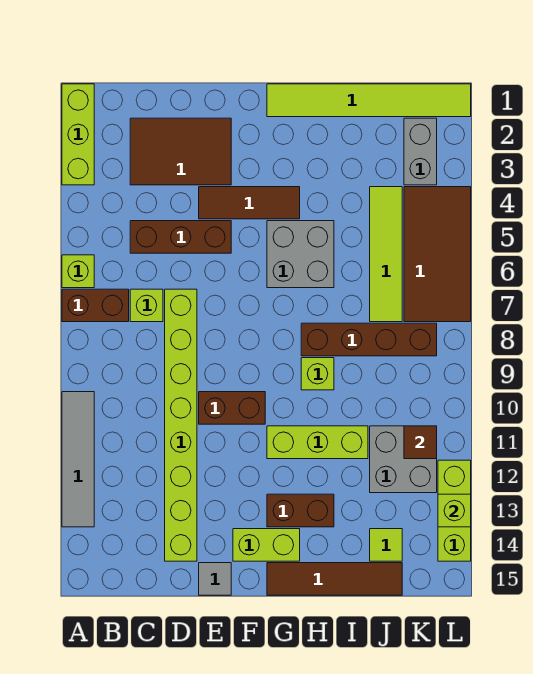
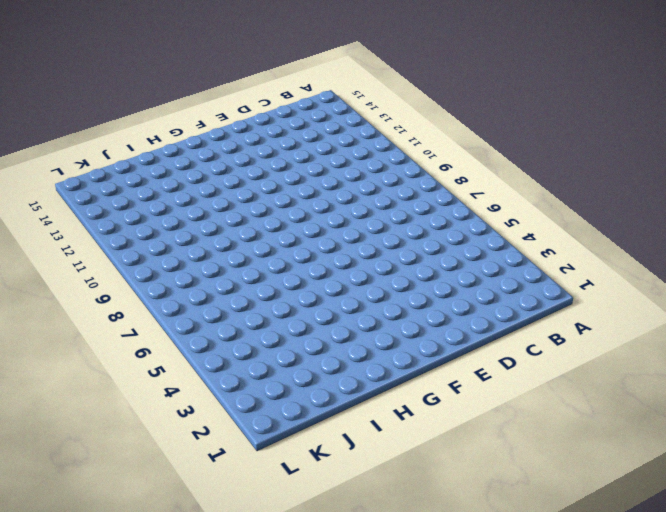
none -> lime 1x3 brick [62,84,94,185]
none -> lime 1x1 brick [62,255,94,288]
none -> brown 1x2 brick [62,289,129,322]

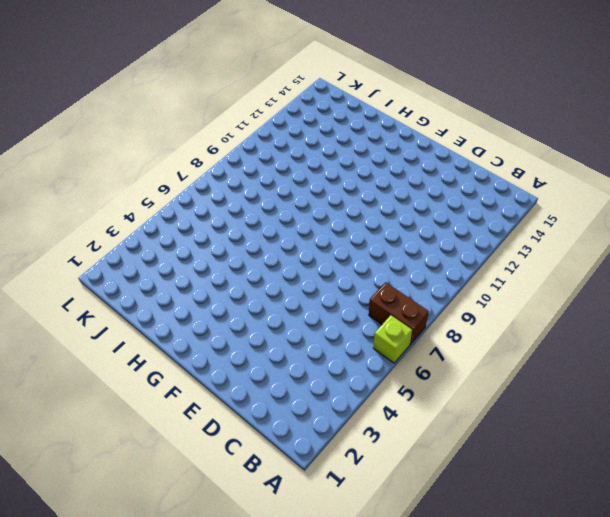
none -> lime 1x3 brick [62,84,94,185]
none -> grey 1x4 tile [62,392,94,527]
none -> brown 2x3 tile [130,118,231,185]

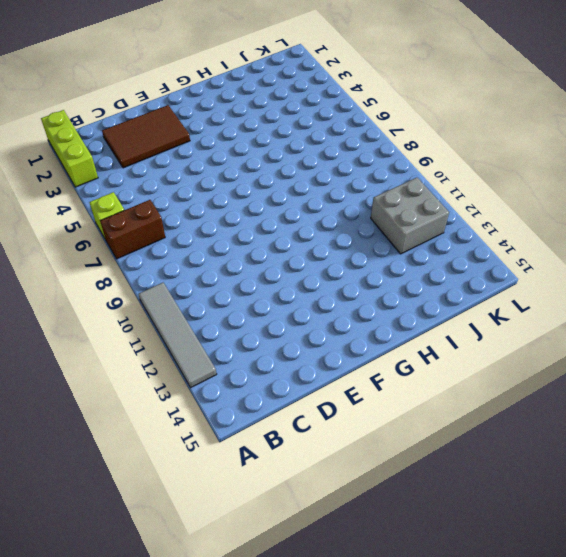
none -> brown 1x3 brick [130,221,231,253]
none -> lime 1x1 brick [130,289,163,322]
none -> lime 1x8 brick [165,289,197,561]

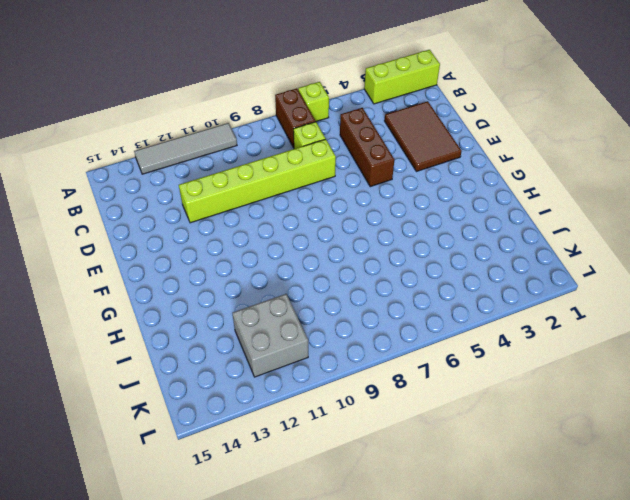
lime 1x6 brick [179,139,336,223] -> lime 1x8 brick [165,289,197,561]
none -> brown 1x3 tile [199,187,300,219]
none -> brown 1x2 brick [199,392,265,424]
none -> grey 1x1 tile [199,563,231,595]

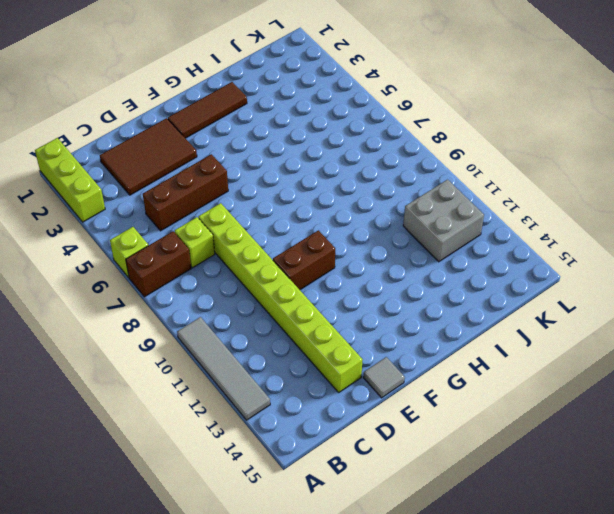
brown 1x3 tile [168,82,247,138] -> brown 1x3 tile moved to [199,187,300,219]
none -> lime 1x2 brick [233,529,300,561]
none -> lime 1x6 tile [267,84,471,117]
none -> grey 2x2 brick [267,221,334,288]

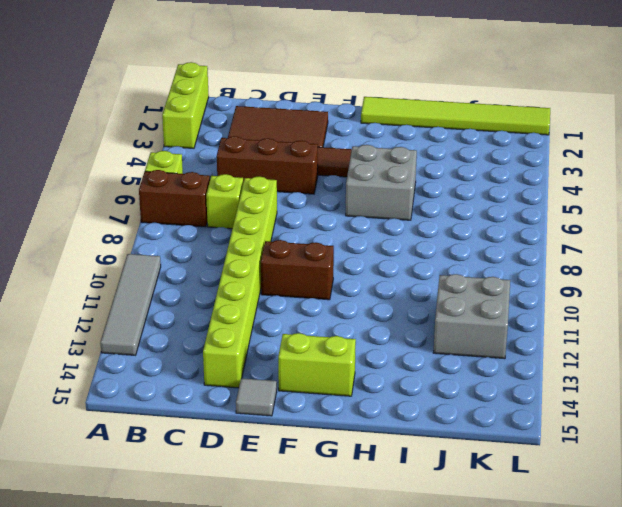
none -> lime 1x3 brick [267,426,368,459]
none -> brown 1x2 brick [267,494,334,527]
none -> brown 1x4 tile [267,563,402,595]

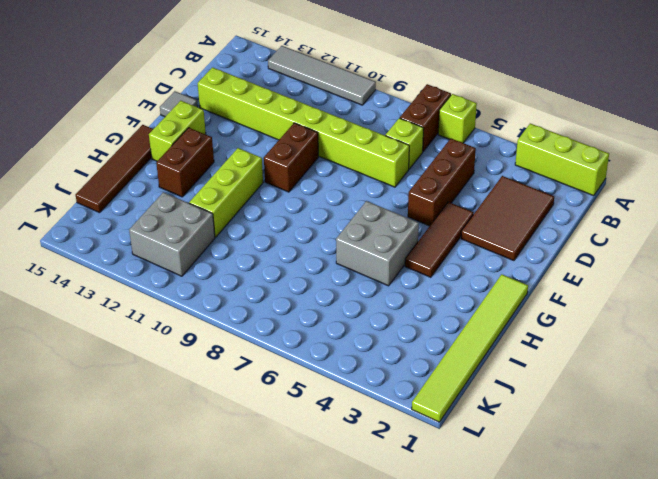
none -> brown 1x4 brick [301,323,437,356]
none -> lime 1x1 brick [301,358,334,390]
none -> lime 1x4 tile [370,187,402,322]

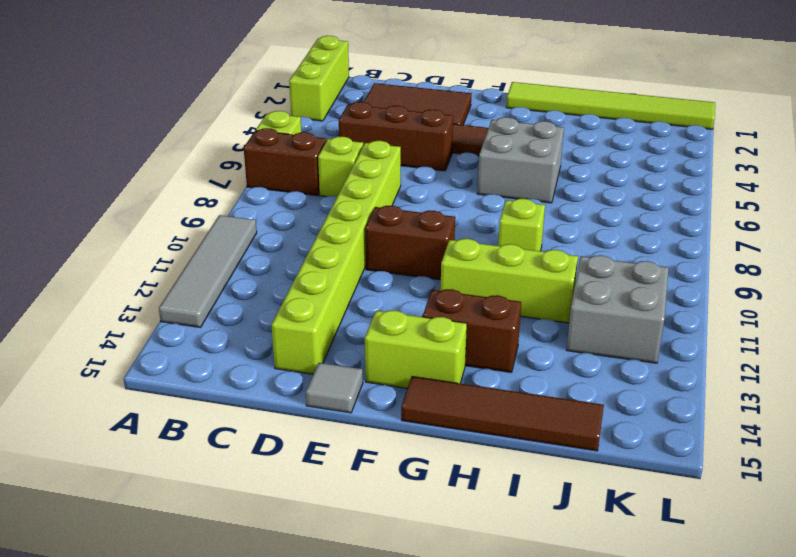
none -> brown 1x4 brick [301,323,437,356]
none -> lime 1x4 tile [370,187,402,322]
none -> lime 1x1 tile [370,529,402,561]

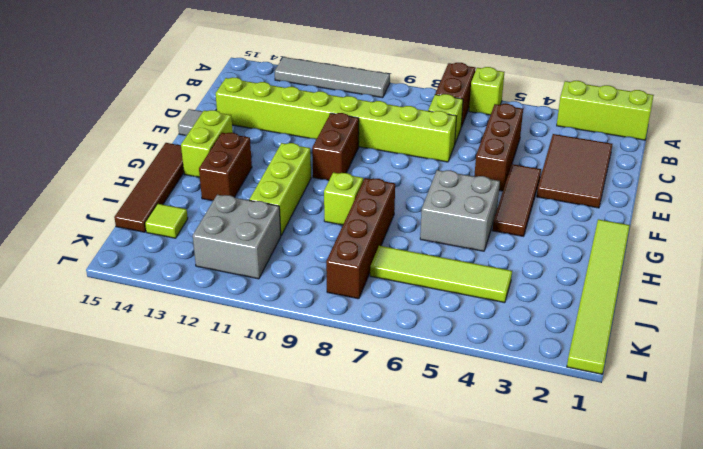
none -> grey 1x2 brick [404,118,437,185]
none -> brown 2x4 tile [404,187,471,322]
none -> lime 1x3 brick [438,460,471,561]

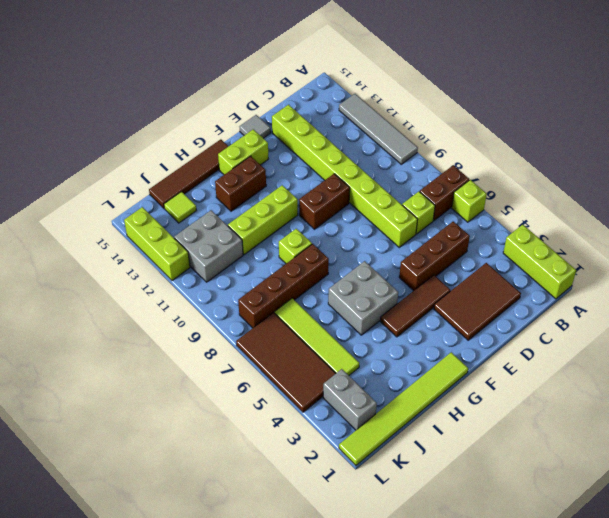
none -> brown 1x1 tile [404,426,437,459]
none -> lime 1x1 brick [438,494,471,527]

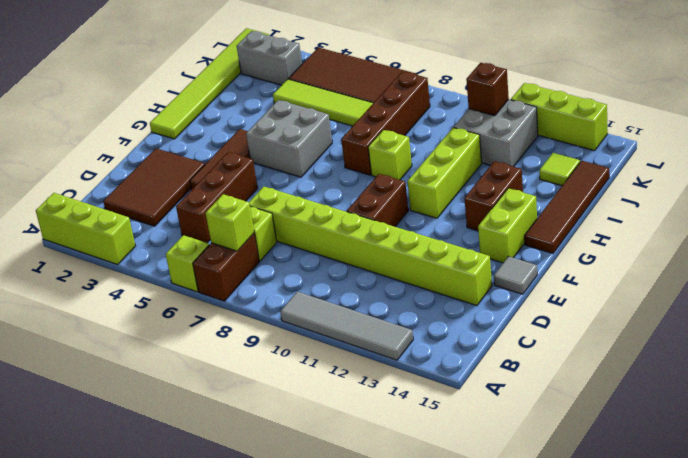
lime 1x1 brick [206,194,254,251] -> lime 1x1 brick moved to [438,494,471,527]
brown 1x1 brick [466,63,509,116] -> brown 1x1 tile [404,426,437,459]

